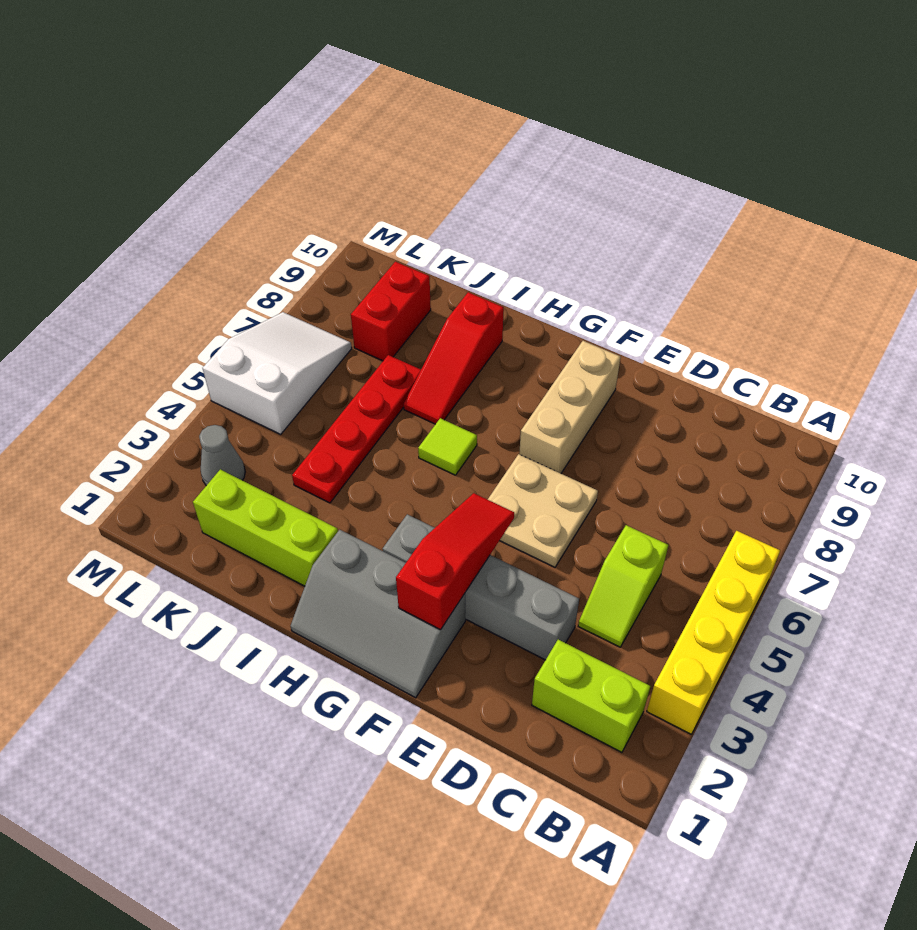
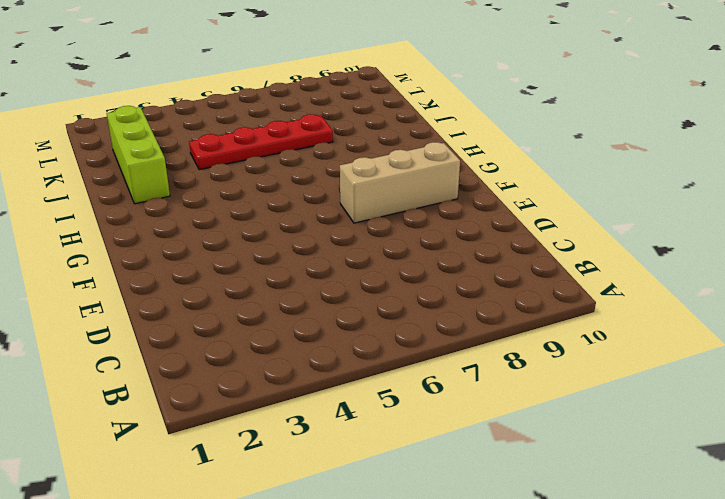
none -> yellow 1x4 brick [647,531,780,734]
none -> lime 1x2 brick [532,640,650,752]
none -> lime 1x2 slope [578,525,668,647]

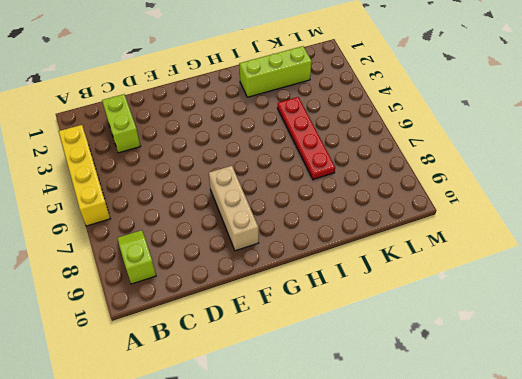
lime 1x2 slope [118,230,156,284] -> lime 1x2 slope moved to [578,525,668,647]
lime 1x2 brick [102,94,140,153] -> lime 1x2 brick turned to [532,640,650,752]
none -> grey 1x4 brick [383,514,579,660]
none -> tan 2x2 plate [488,454,598,567]
none -> grey 2x3 slope [291,530,465,698]

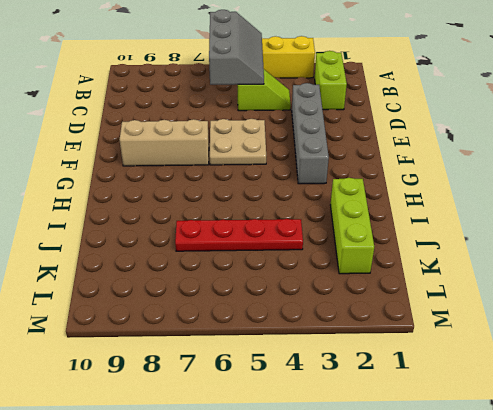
grey 2x3 slope [209,10,264,85] -> grey 2x3 slope moved to [291,530,465,698]
none -> lime 1x1 tile [418,418,477,475]
none -> red 1x3 slope [404,292,504,424]
none -> red 1x2 brick [351,262,431,361]

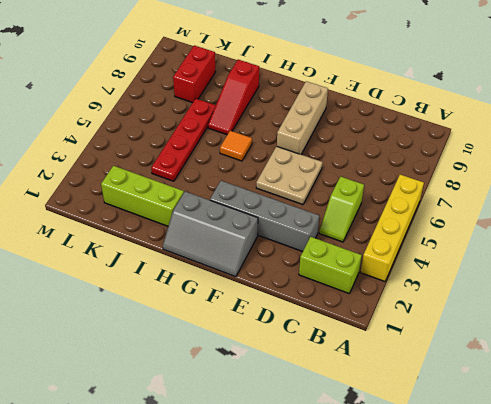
orange 1x1 tile [220,131,252,161] -> lime 1x1 tile [418,418,477,475]
none -> grey 1x1 cone [199,425,245,486]
none -> white 2x3 slope [203,312,352,434]
none -> red 1x3 slope [396,493,514,630]

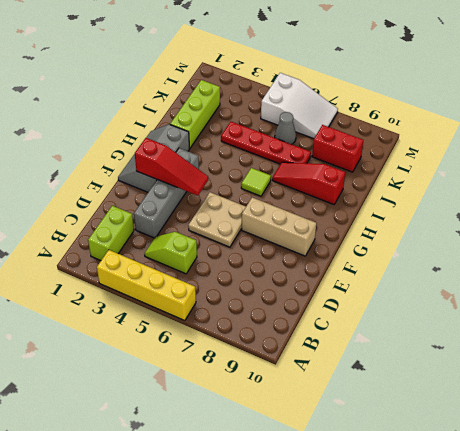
grey 1x1 cone [275,112,296,144] -> grey 1x1 cone moved to [199,425,245,486]

